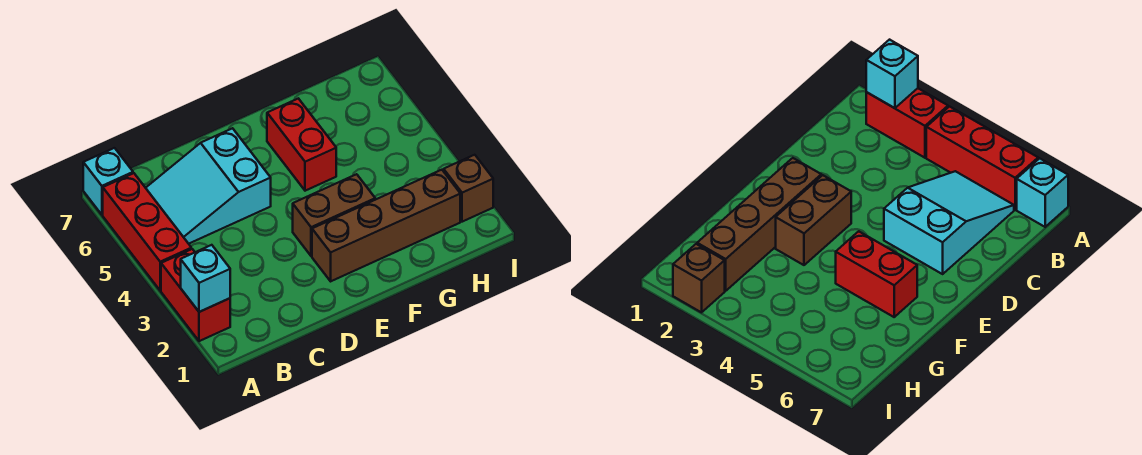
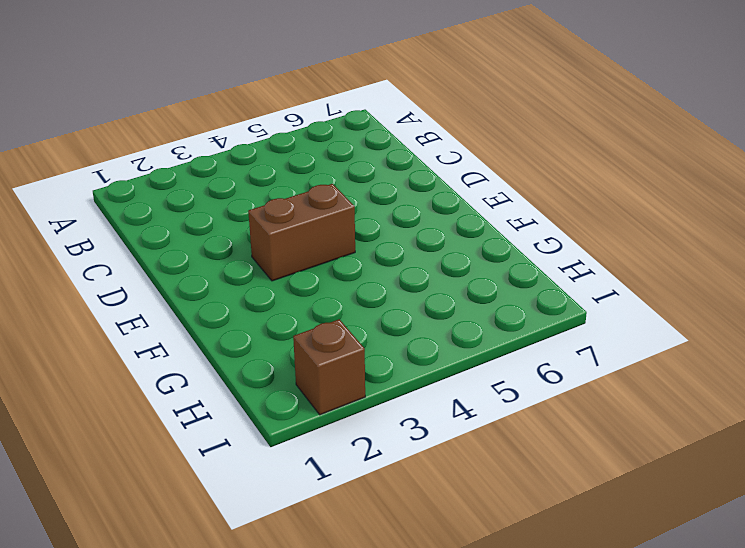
brown 1x2 brick [248,184,355,281] -> brown 1x2 brick turned to [293,174,375,256]
none -> red 1x2 brick [161,249,230,341]
none -> red 1x3 brick [103,173,191,291]

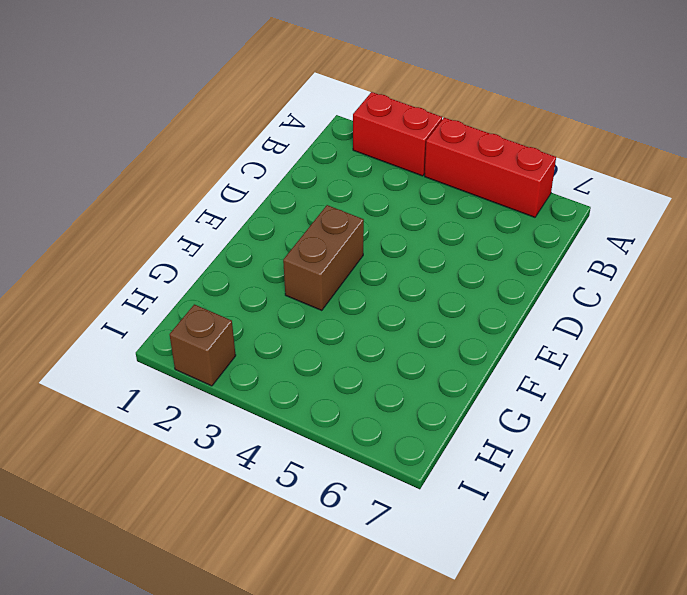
none -> cyan 1x1 brick [83,148,133,215]
none -> cyan 2x3 slope [146,128,271,244]

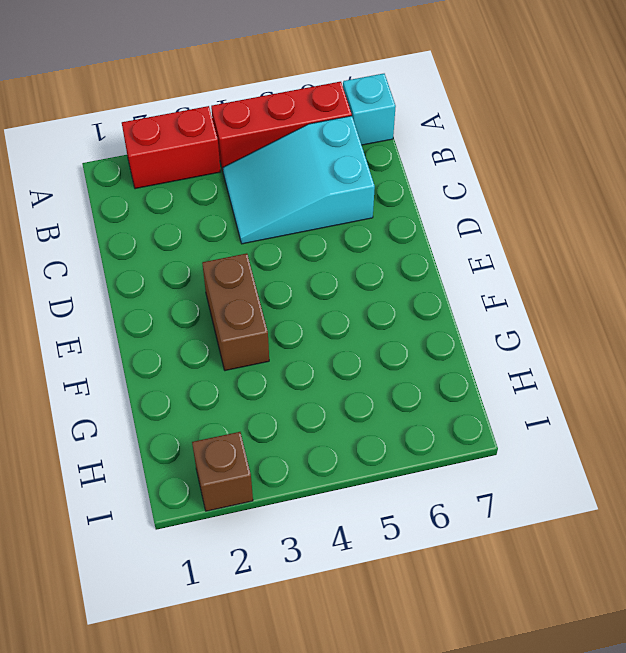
cyan 2x3 slope [223,116,375,244] -> cyan 2x3 slope turned to [146,128,271,244]
none -> brown 1x4 brick [312,170,460,281]
none -> red 1x2 brick [267,98,336,191]

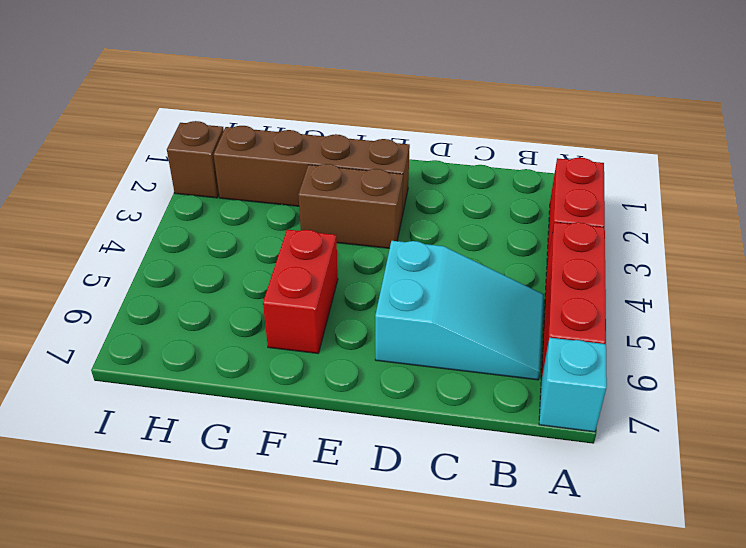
none -> cyan 1x1 brick [181,245,230,312]

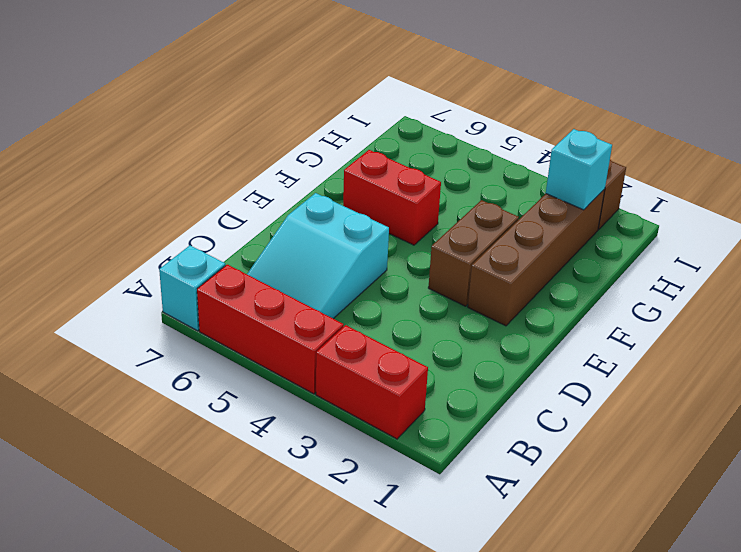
cyan 1x1 brick [546,129,612,210] -> cyan 1x1 brick moved to [181,245,230,312]

